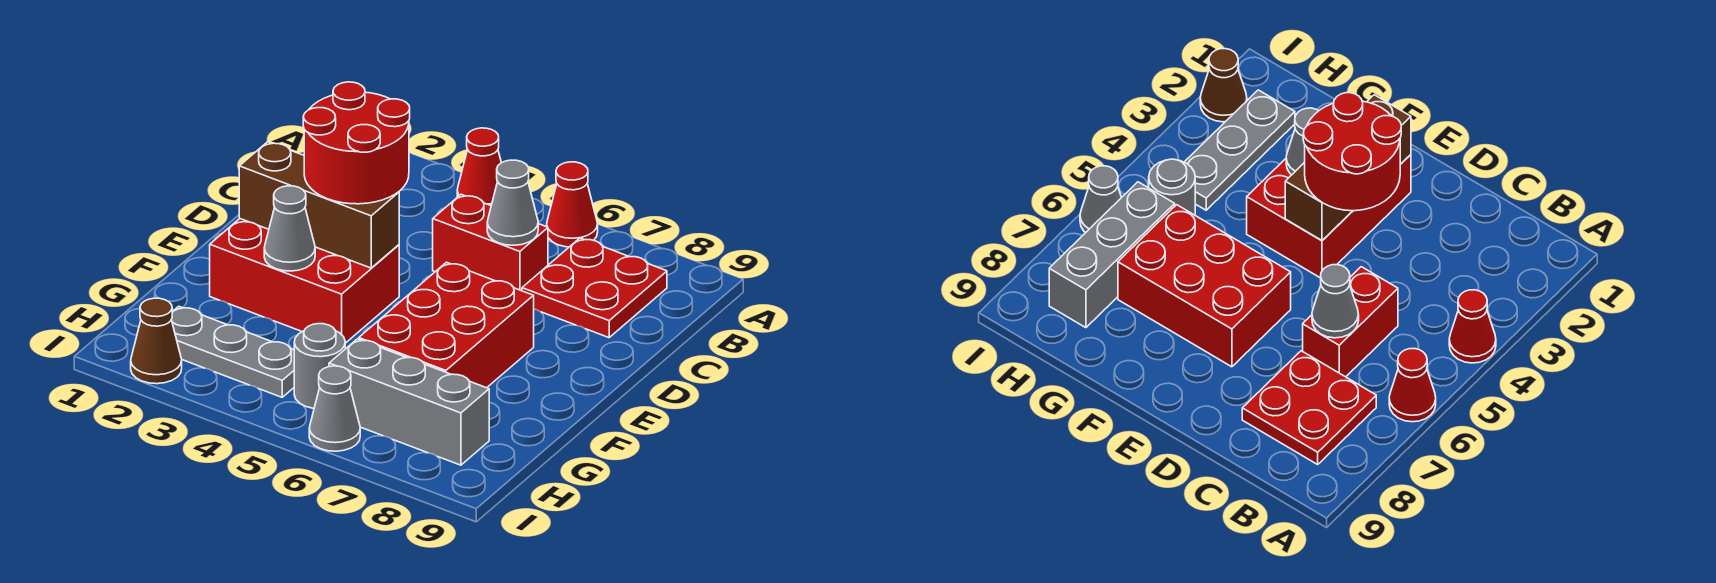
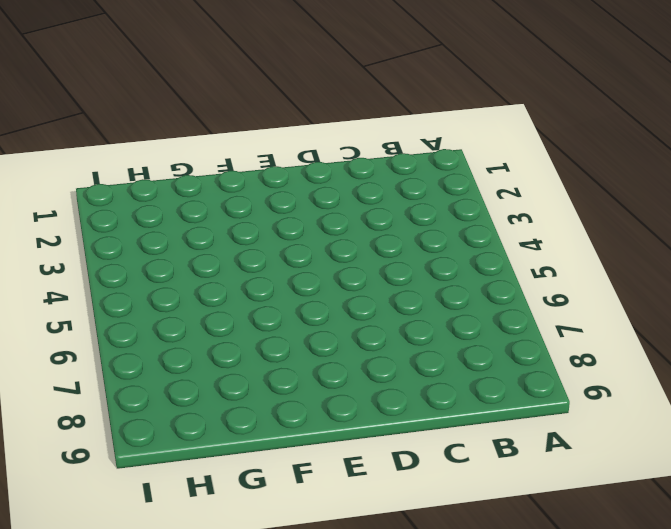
none -> red 1x1 cone [457,128,501,205]
none -> red 1x1 cone [547,162,598,247]
none -> red 2x2 plate [522,238,667,338]

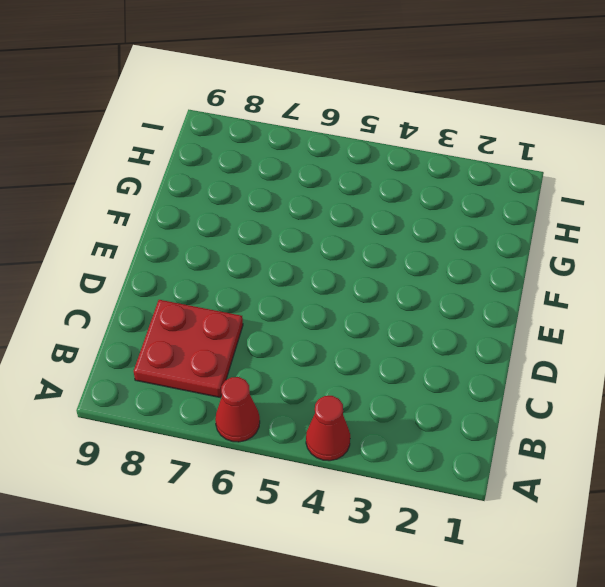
none -> red 1x2 brick [433,194,548,291]
none -> red 2x3 brick [210,219,399,343]
none -> red 2x3 brick [359,262,534,388]

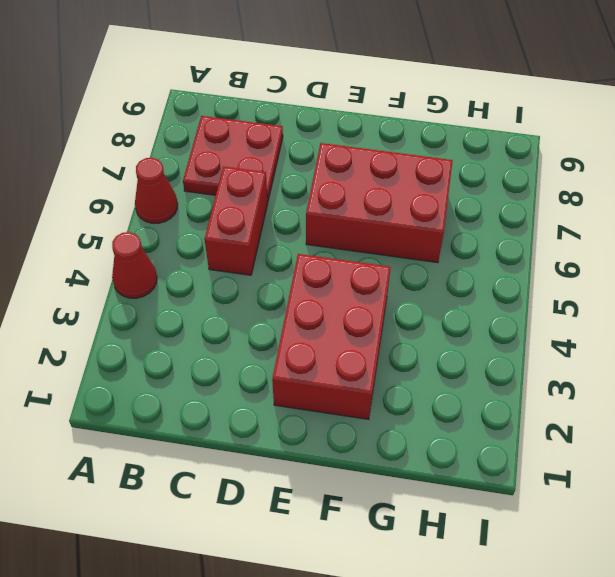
none -> grey 1x3 plate [171,306,294,397]
none -> grey 1x1 round brick [294,324,345,408]
none -> grey 1x3 brick [329,339,489,465]

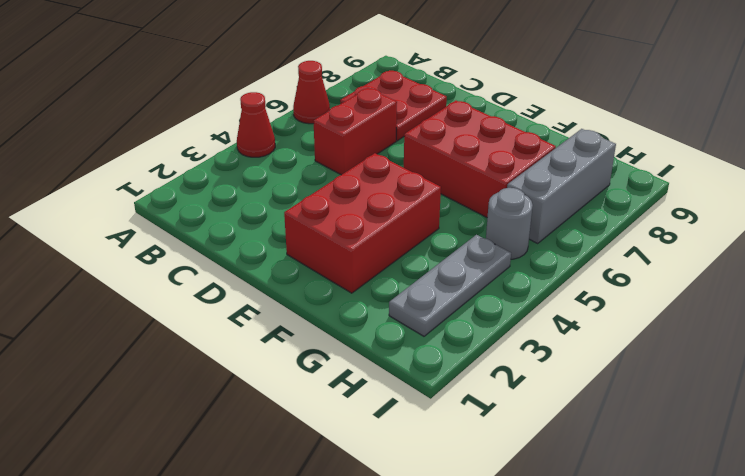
none -> brown 1x1 cone [131,298,182,384]
none -> grey 1x1 cone [309,366,360,451]
none -> grey 1x1 cone [487,160,538,245]

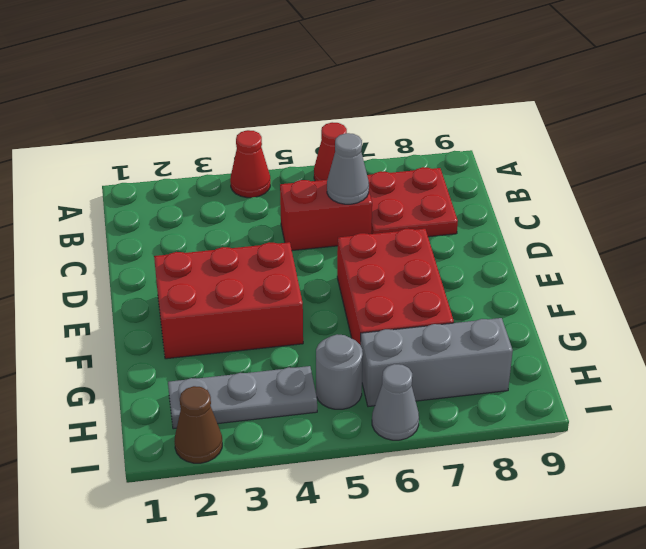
none -> brown 1x3 brick [239,142,399,268]
none -> grey 1x1 cone [264,186,315,271]
none -> red 2x2 round brick [303,82,410,204]

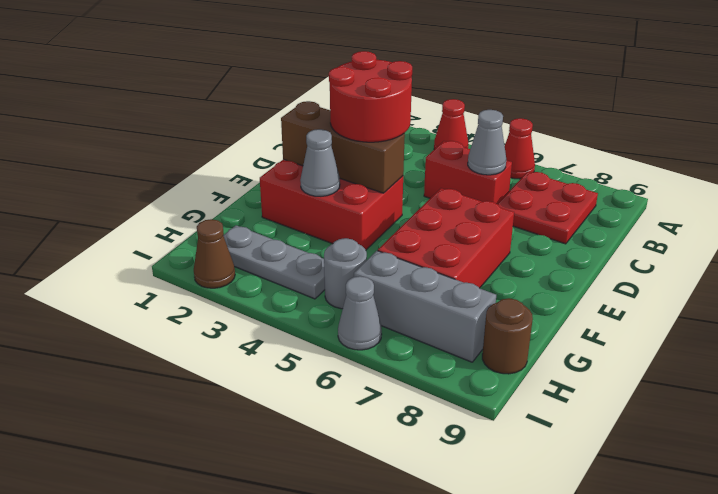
brown 1x1 round brick [482,298,533,374] -> none

